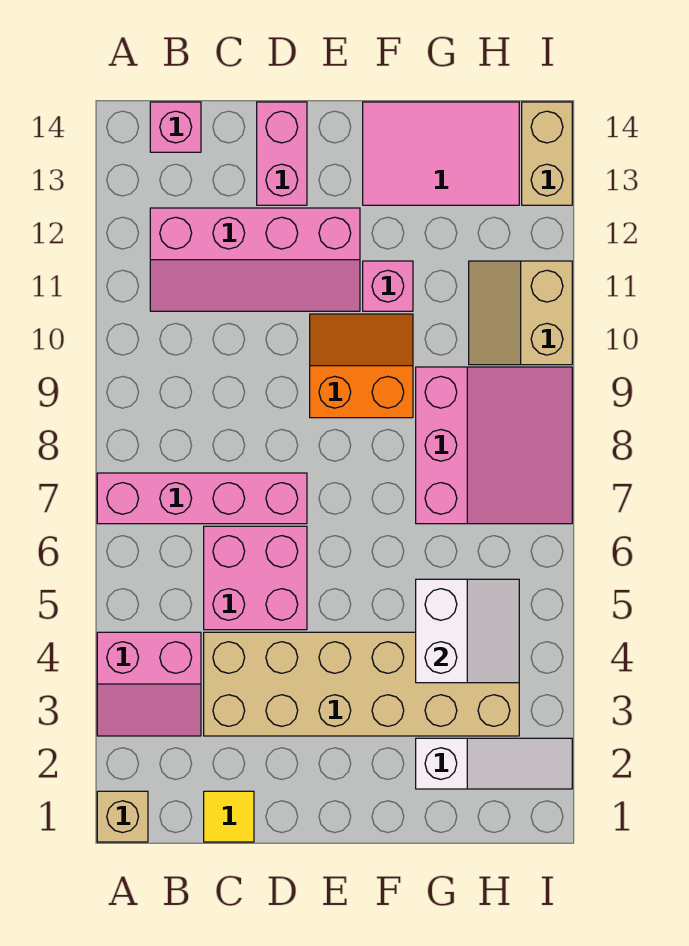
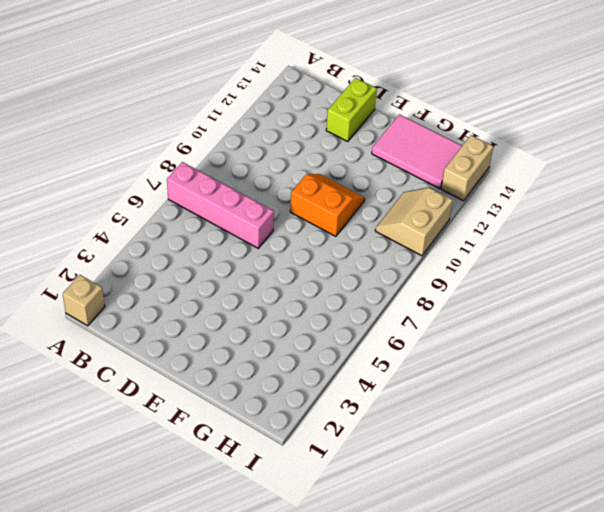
lime 1x2 brick [326,78,377,141] -> pink 1x2 brick [257,102,307,205]
none -> pink 2x2 slope [97,632,201,736]
none -> pink 2x4 slope [150,208,360,311]
none -> pink 1x1 brick [150,102,201,152]

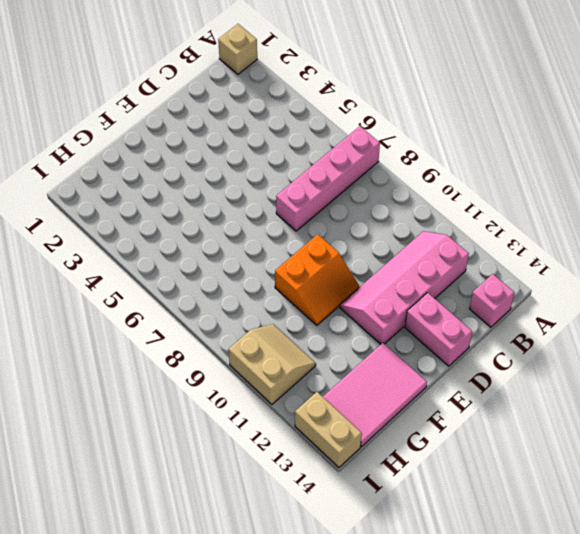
none -> pink 2x2 slope [97,632,201,736]
none -> yellow 1x1 tile [204,791,254,842]
none -> tan 2x6 brick [204,632,519,736]

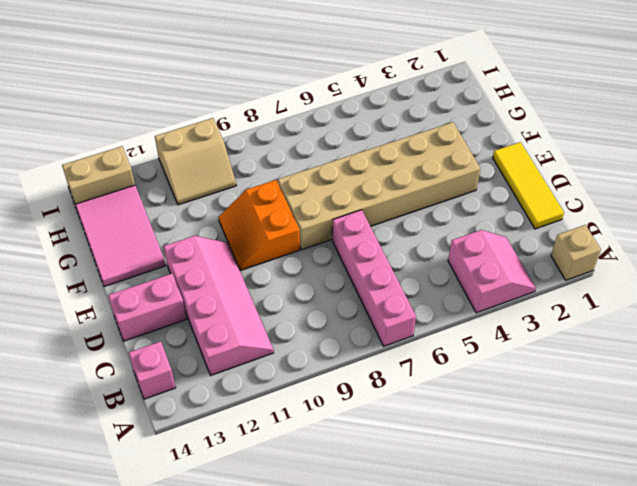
yellow 1x3 tile [493,142,564,229] -> yellow 1x1 tile [204,791,254,842]
tan 2x6 brick [278,122,480,249] -> tan 2x6 brick turned to [204,632,519,736]
none -> pink 2x2 brick [204,526,307,630]
none -> pink 1x1 brick [363,261,413,311]
none -> white 1x3 slope [416,738,572,789]

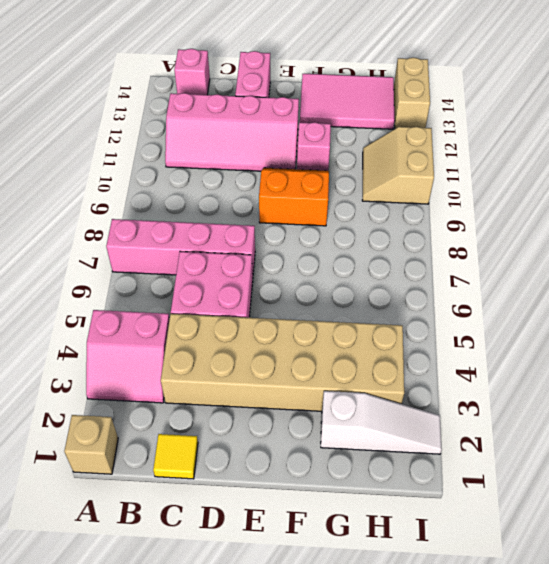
none -> pink 3x3 slope [416,367,572,524]
none -> white 2x2 slope [416,579,519,683]

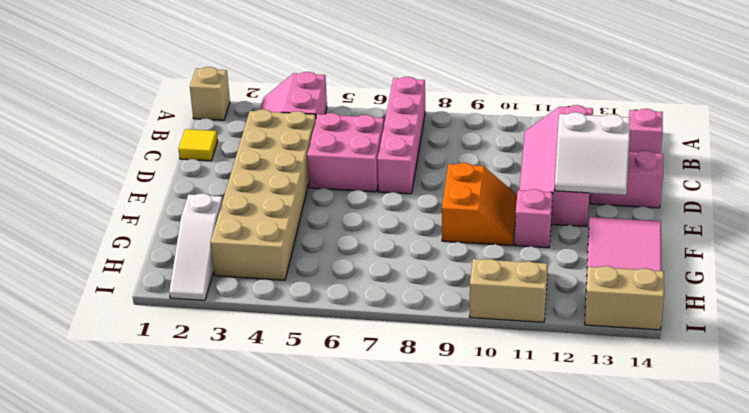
white 2x2 slope [554,112,630,195] -> white 2x2 slope moved to [416,579,519,683]
none -> pink 3x3 slope [416,367,572,524]

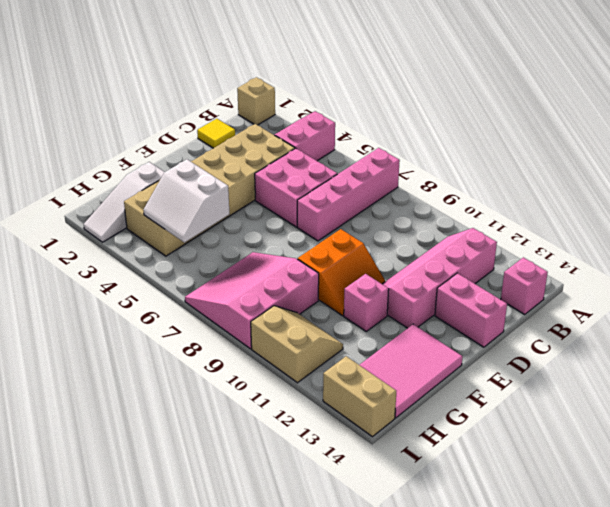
pink 3x3 slope [185,252,319,349] -> pink 3x3 slope turned to [416,367,572,524]

